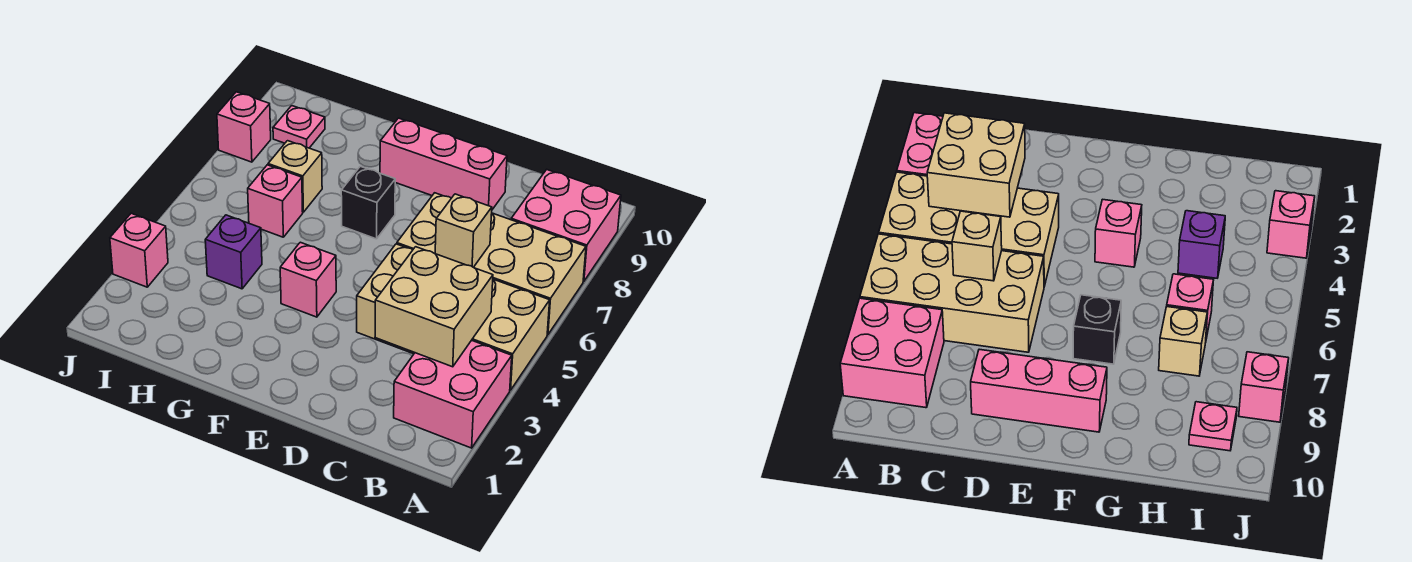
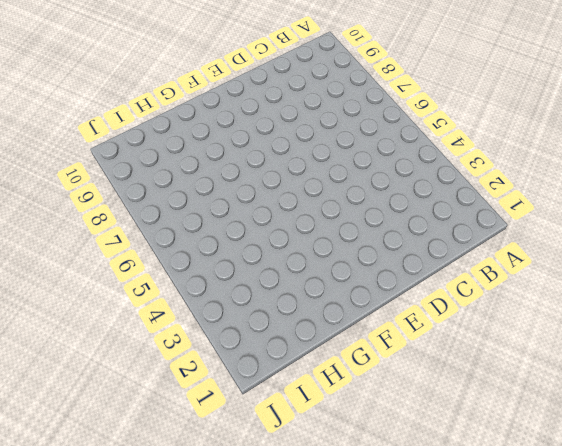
none -> pink 2x2 brick [394,340,512,448]
none -> tan 2x4 brick [357,244,550,390]
none -> tan 2x4 brick [397,193,586,335]

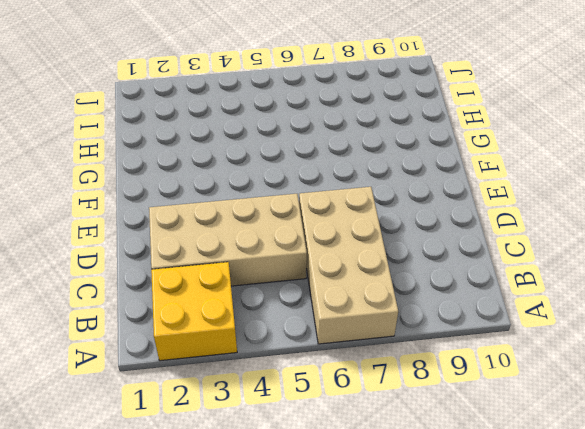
yellow 2x2 brick [151,262,237,361] -> pink 2x2 brick [394,340,512,448]
tan 2x4 brick [149,194,307,286] -> tan 2x4 brick turned to [357,244,550,390]
none -> pink 2x2 brick [511,170,621,281]
none -> pink 1x3 brick [380,118,507,210]
none -> pink 1x1 brick [280,242,336,317]

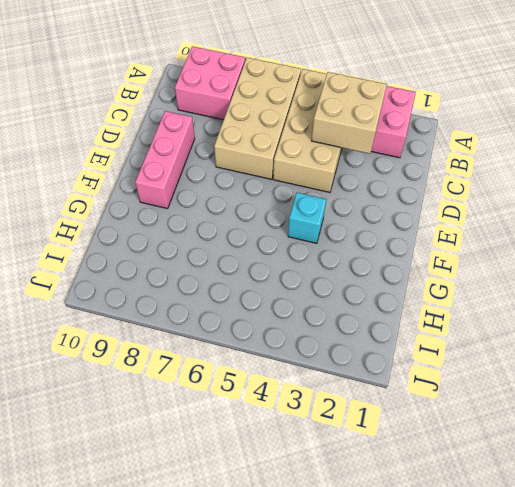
cyan 1x1 brick [288,193,326,243] -> pink 1x1 brick [280,242,336,317]
none -> black 1x1 brick [341,166,395,239]
none -> purple 1x1 brick [205,215,262,289]
none -> pink 1x1 brick [248,165,303,237]

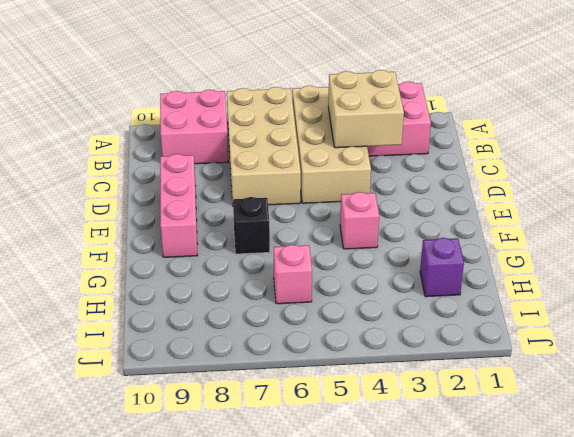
purple 1x1 brick [420,238,464,297] -> purple 1x1 brick moved to [205,215,262,289]
none -> tan 1x1 brick [268,141,322,212]
none -> pink 1x1 plate [273,106,325,148]
none -> pink 1x1 brick [110,213,168,287]

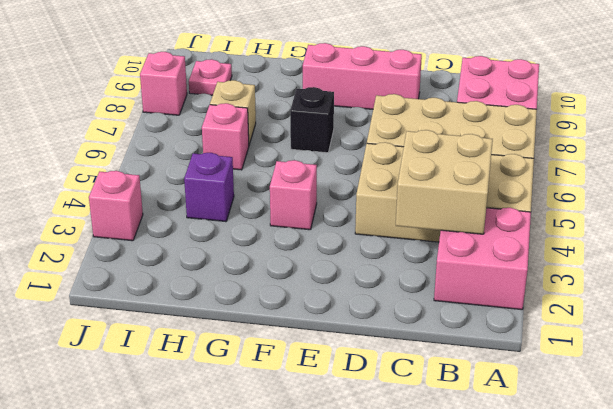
none -> tan 1x1 brick [435,194,492,267]

